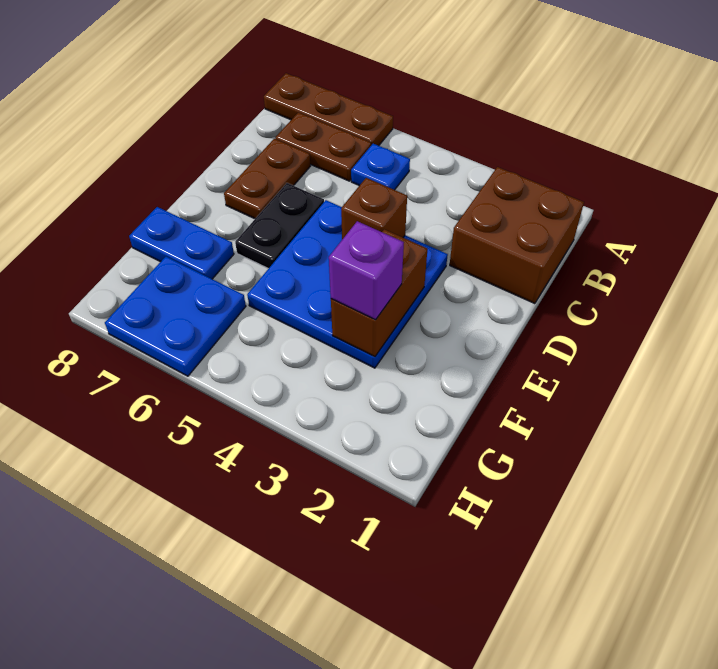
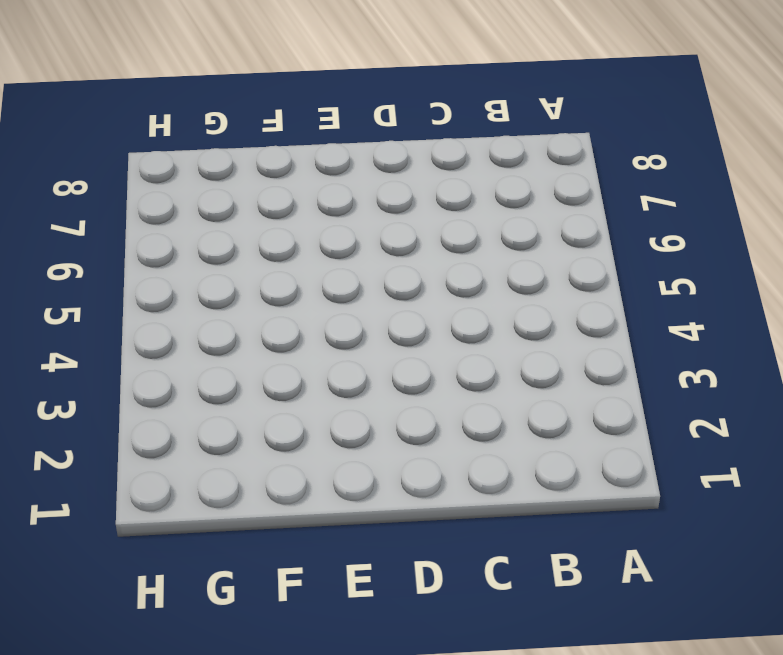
none -> brown 1x3 plate [264,73,393,146]
none -> brown 2x2 brick [450,167,584,304]
none -> blue 1x1 plate [351,144,410,190]

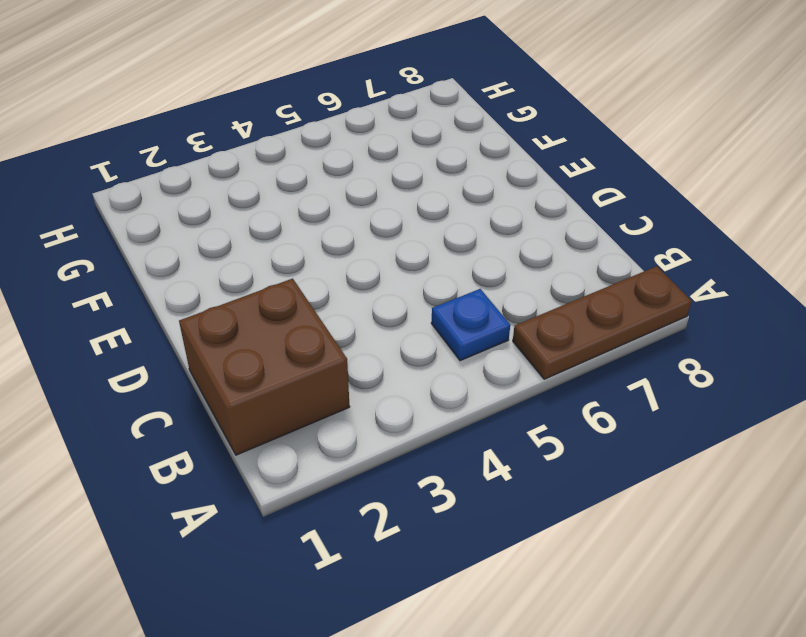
none -> brown 1x2 plate [275,112,371,181]
none -> brown 1x2 plate [224,139,310,219]
none -> blue 3x3 plate [247,200,448,368]

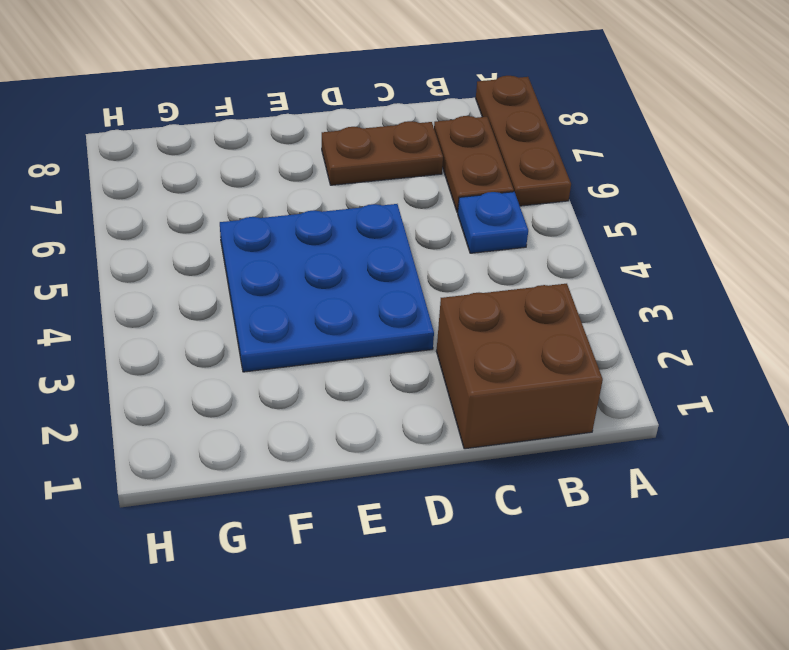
none -> black 1x2 plate [235,183,324,269]
none -> blue 1x2 plate [129,207,234,279]
none -> blue 2x2 plate [105,257,246,376]

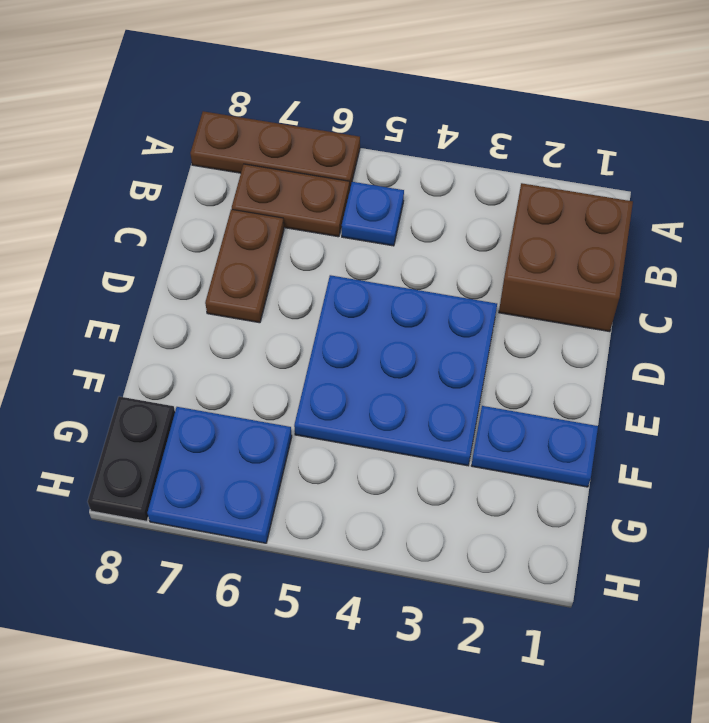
blue 1x2 plate [471,406,598,487] -> blue 1x2 plate moved to [129,207,234,279]
black 1x2 plate [88,396,175,521] -> black 1x2 plate moved to [235,183,324,269]
none -> brown 1x1 brick [341,178,407,239]
none -> brown 1x2 brick [331,229,427,357]
none -> purple 1x1 brick [329,221,404,320]

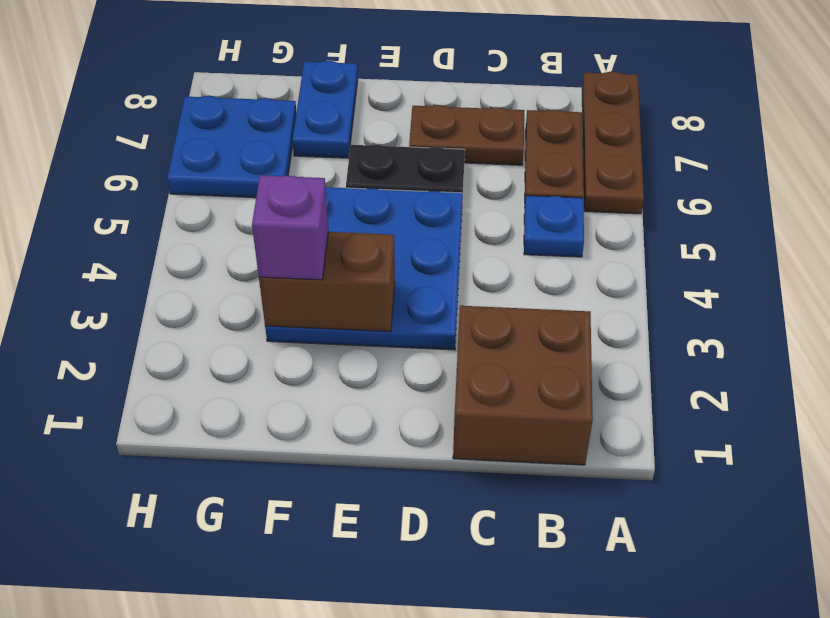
none -> brown 1x1 brick [341,178,407,239]

